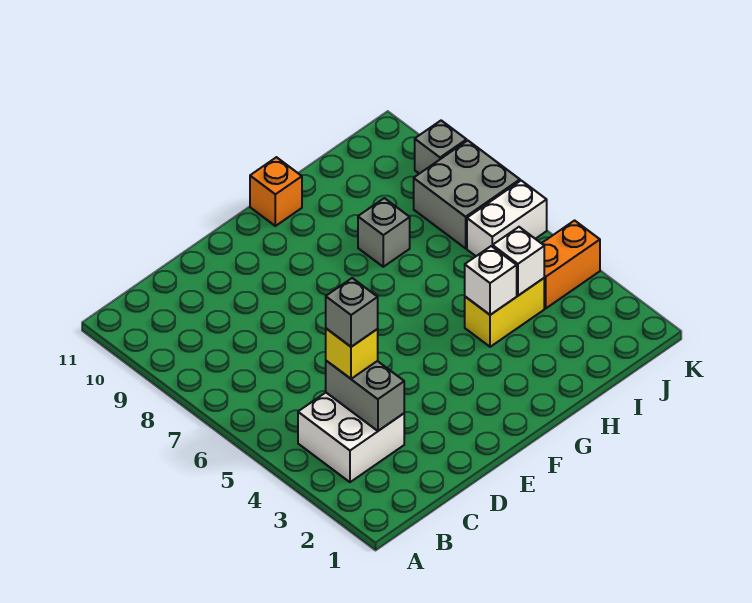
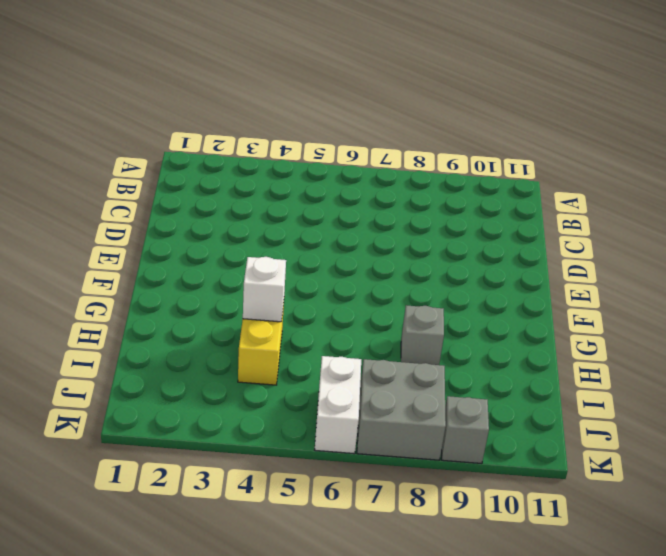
none -> white 2x2 brick [298,393,404,482]
none -> orange 1x1 brick [250,157,302,226]
none -> orange 1x2 brick [542,221,600,308]

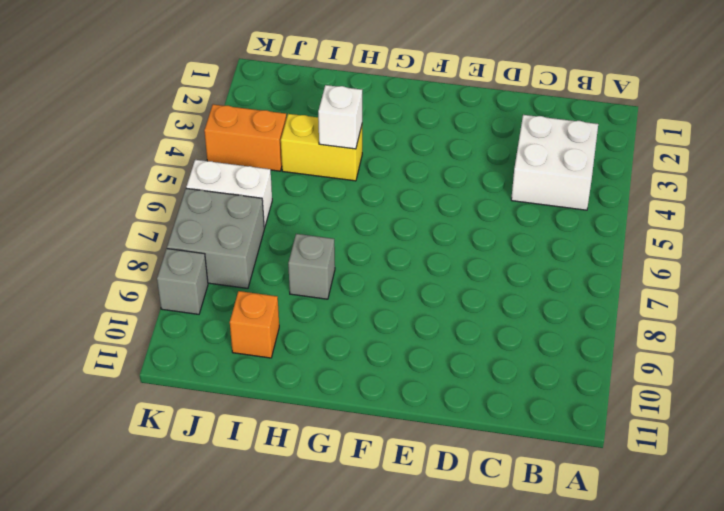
orange 1x1 brick [230,291,279,358] -> orange 1x1 brick moved to [250,157,302,226]
none -> grey 1x2 brick [326,361,404,431]
none -> white 1x1 brick [493,227,544,296]
none -> yellow 1x1 brick [326,329,378,379]

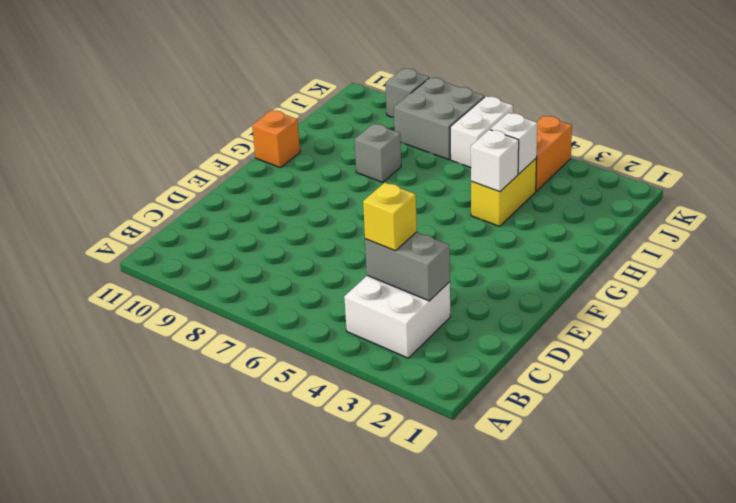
none -> grey 1x1 brick [326,278,378,347]

